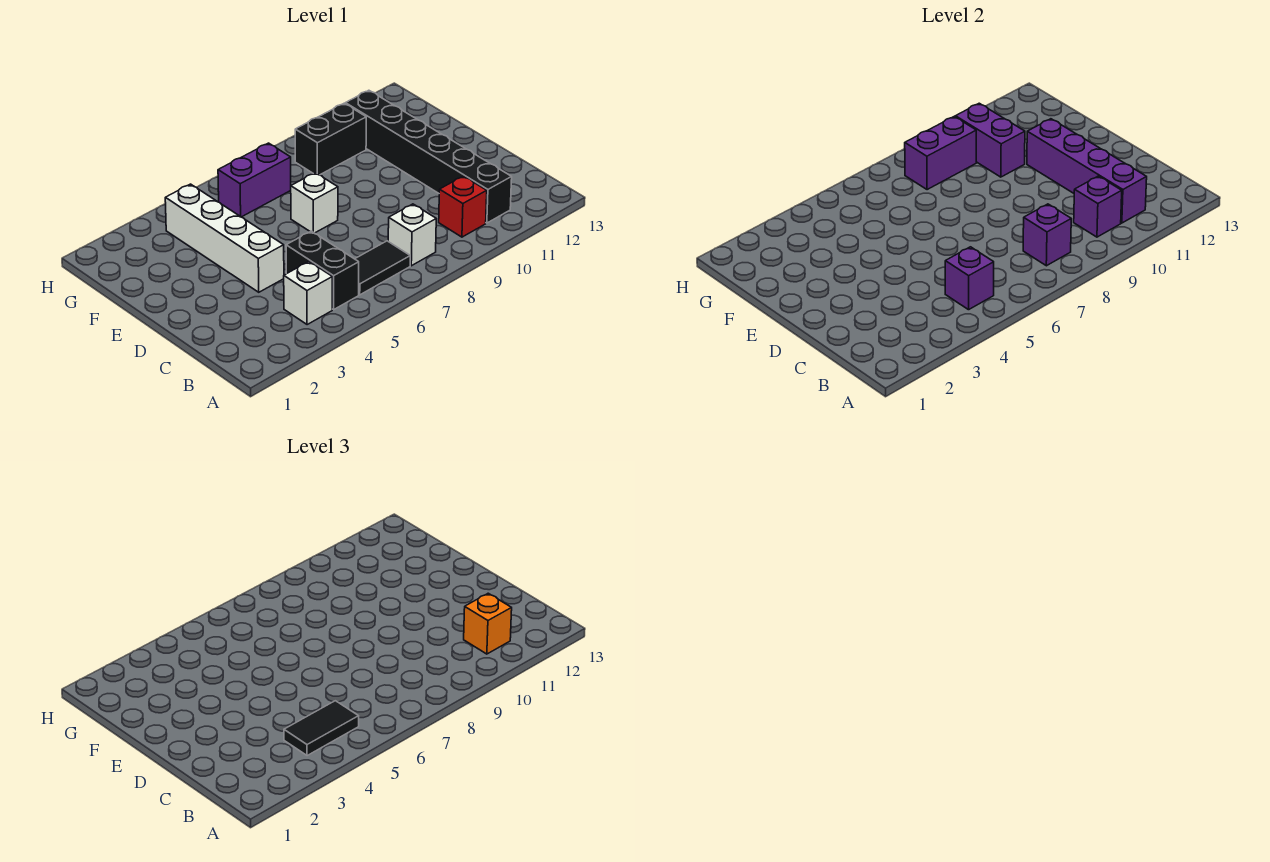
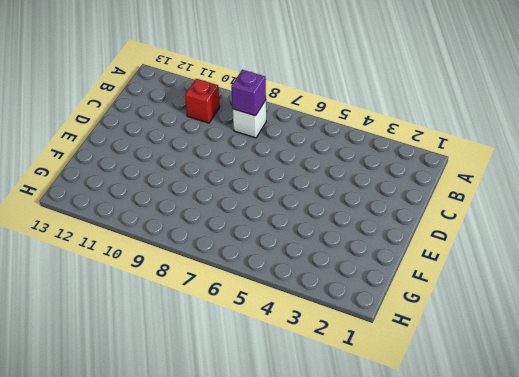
none -> white 1x1 brick [284,262,332,325]
none -> black 1x2 brick [286,231,359,310]
none -> black 1x2 tile [355,241,410,295]

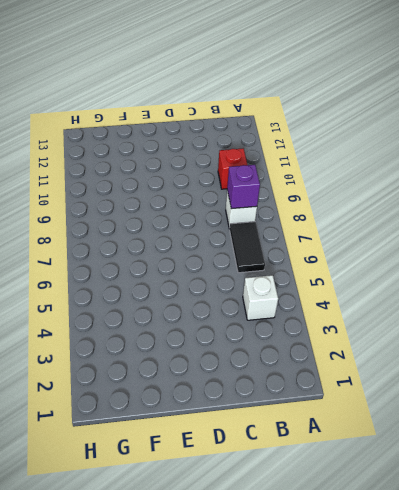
none -> black 1x2 brick [286,231,359,310]
none -> black 1x6 brick [345,90,512,223]
none -> white 1x4 brick [165,184,284,292]

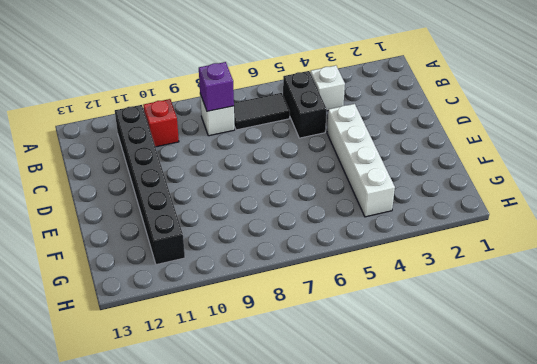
none -> white 1x1 brick [291,173,338,233]
none -> purple 1x2 brick [218,143,291,217]
none -> black 1x2 brick [295,103,366,175]

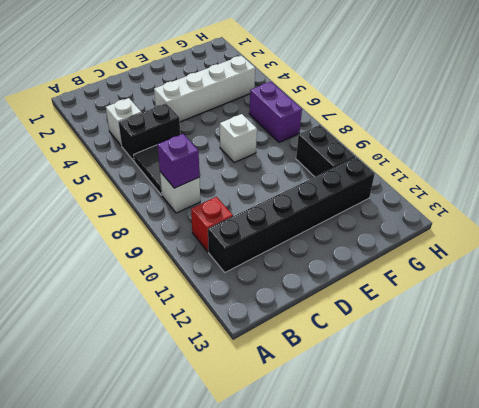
none -> purple 1x1 brick [945,247,994,310]
none -> purple 1x1 brick [1074,176,1122,237]
none -> purple 1x4 brick [1027,119,1147,223]

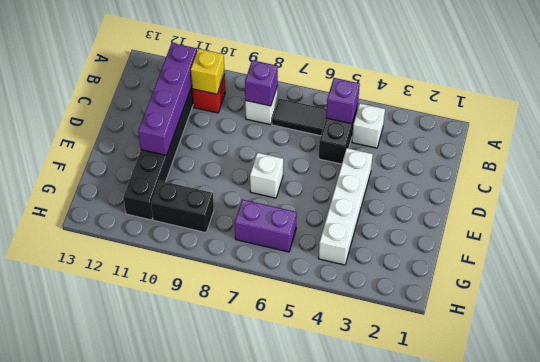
yellow 1x1 brick [191,49,225,94] -> purple 1x1 brick [1074,176,1122,237]
none -> purple 1x2 brick [955,103,1025,177]
none -> purple 1x2 brick [905,117,976,190]
none -> black 1x2 tile [284,701,359,756]

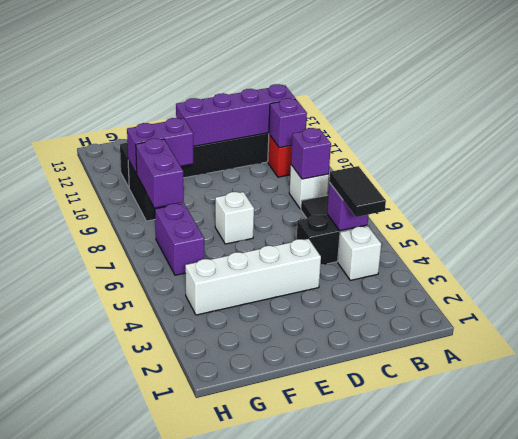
none -> orange 1x1 brick [464,593,512,654]

